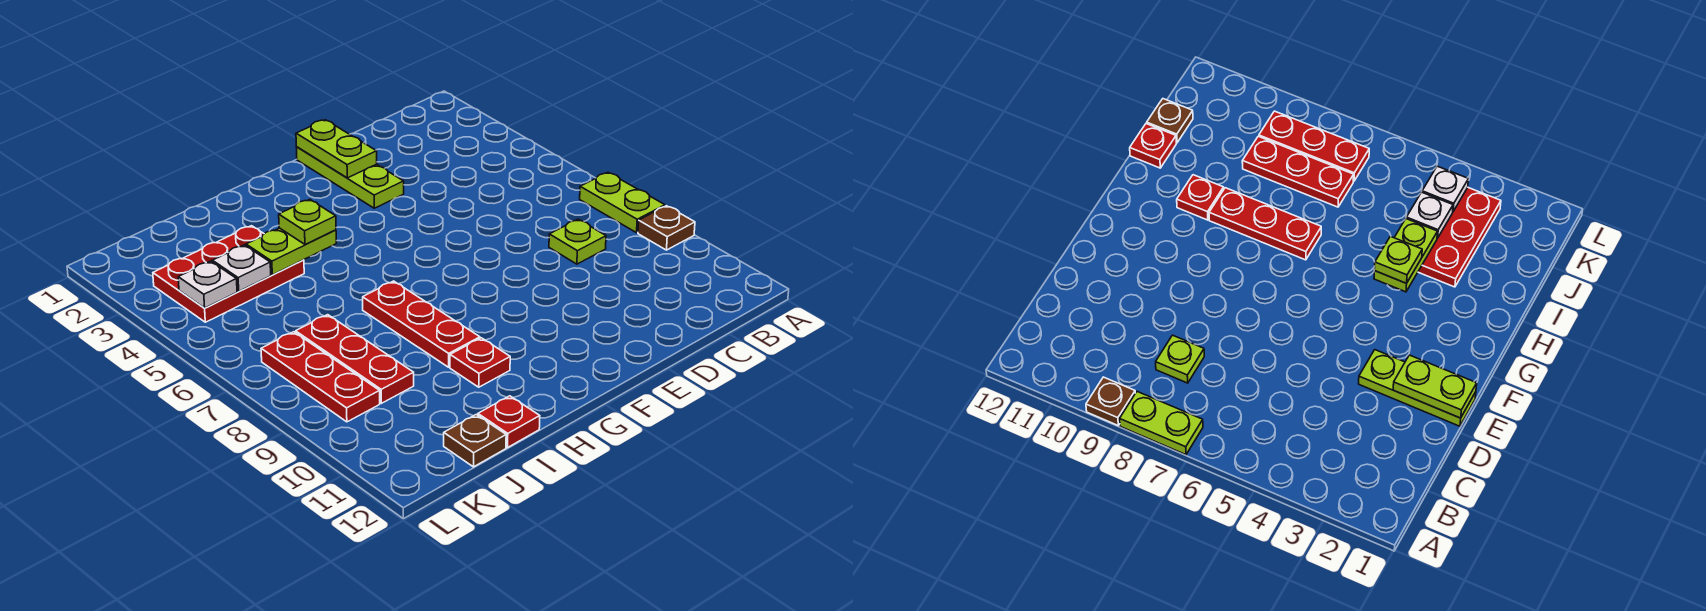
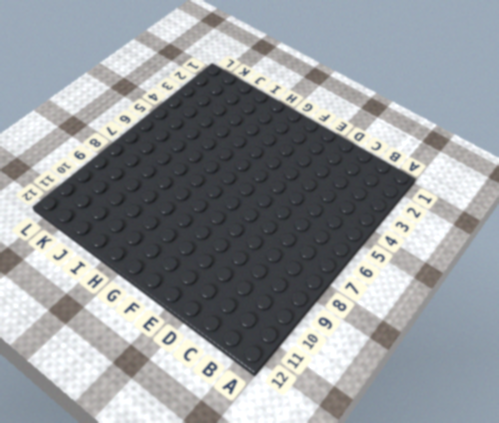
none -> lime 1x2 plate [580,172,665,233]
none -> brown 1x1 plate [638,206,695,250]
none -> lime 1x1 plate [549,219,606,264]

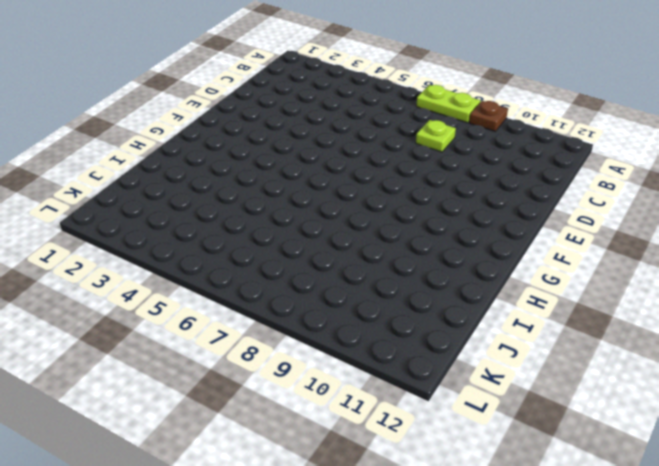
none -> lime 1x3 plate [296,147,404,208]
none -> red 1x3 plate [363,281,480,367]
none -> red 1x1 plate [450,338,510,387]

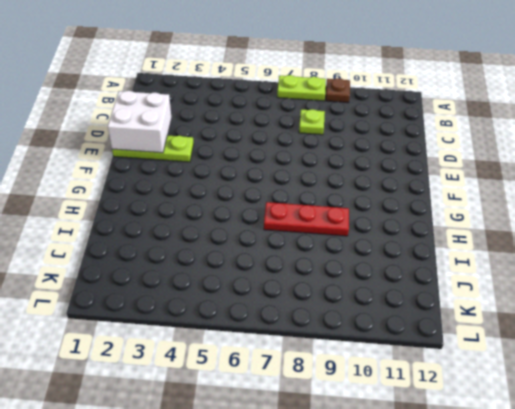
white 2x2 brick [108,91,171,153] -> lime 1x2 plate [296,120,377,178]
none -> red 1x1 plate [450,338,510,387]
none -> red 2x3 plate [153,226,304,322]
none -> red 1x1 plate [478,396,540,447]

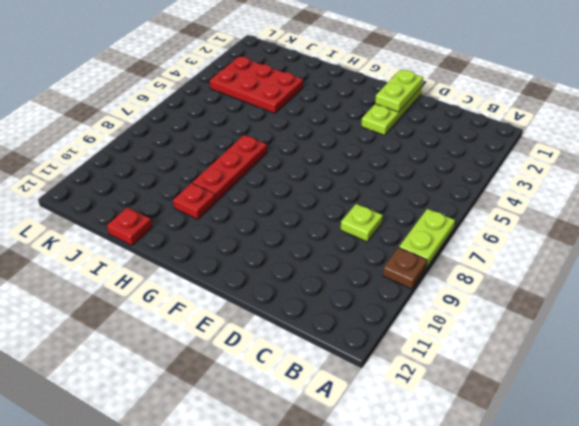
none -> red 1x3 plate [296,315,414,403]
none -> brown 1x1 plate [444,415,506,467]
none -> red 1x3 plate [261,332,380,422]

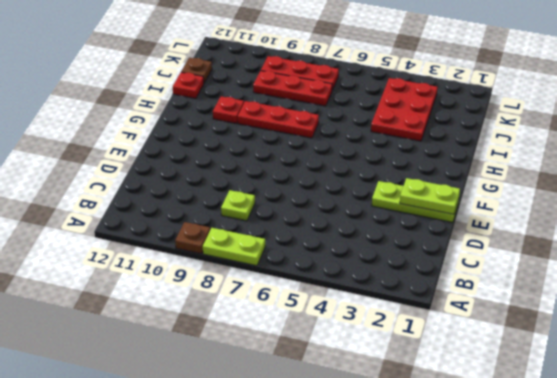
none -> lime 1x2 plate [246,228,336,275]
none -> white 1x1 plate [213,245,271,291]
none -> white 1x1 plate [178,261,237,308]

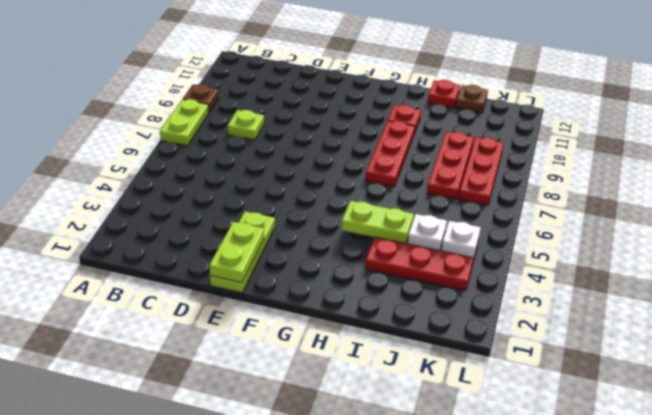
none -> lime 1x1 plate [279,199,336,244]

